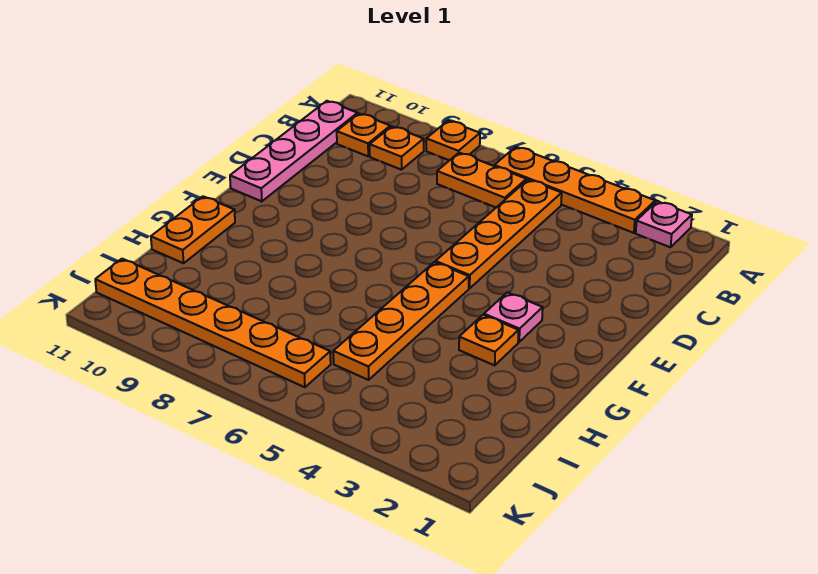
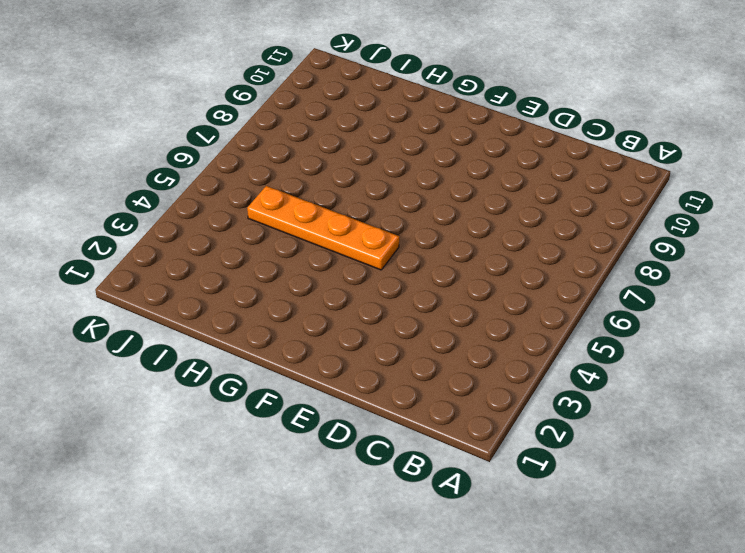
none -> pink 1x1 plate [636,201,692,247]
none -> orange 1x4 plate [494,147,655,233]
none -> orange 1x1 plate [426,121,480,160]

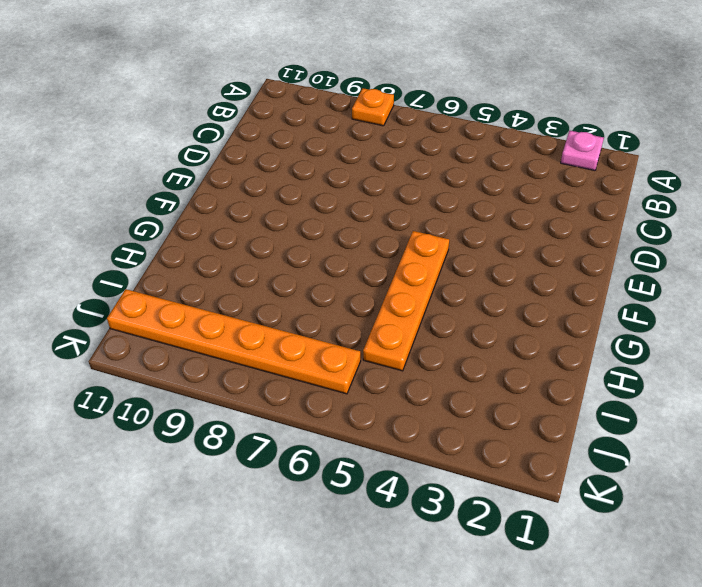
none -> orange 1x4 plate [494,147,655,233]
none -> orange 1x4 plate [436,180,562,288]
none -> orange 1x2 plate [437,153,526,207]

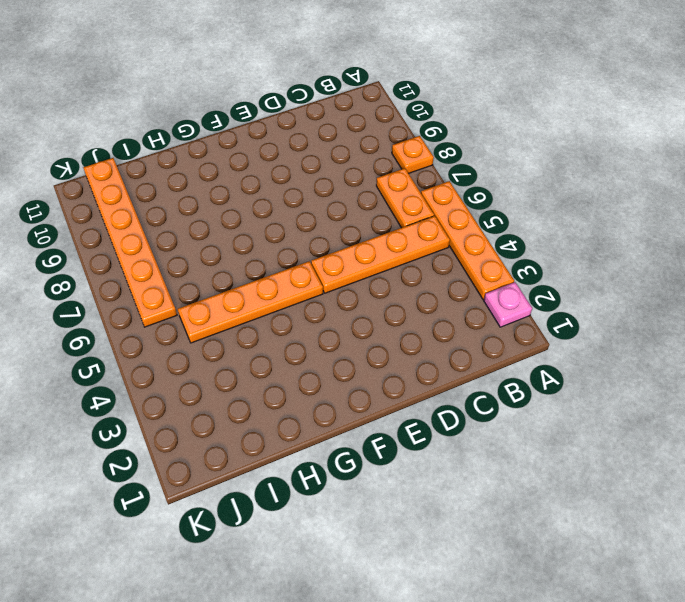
none -> orange 1x1 plate [370,126,424,170]
none -> orange 1x1 plate [337,114,390,156]
none -> pink 1x4 plate [230,101,358,201]

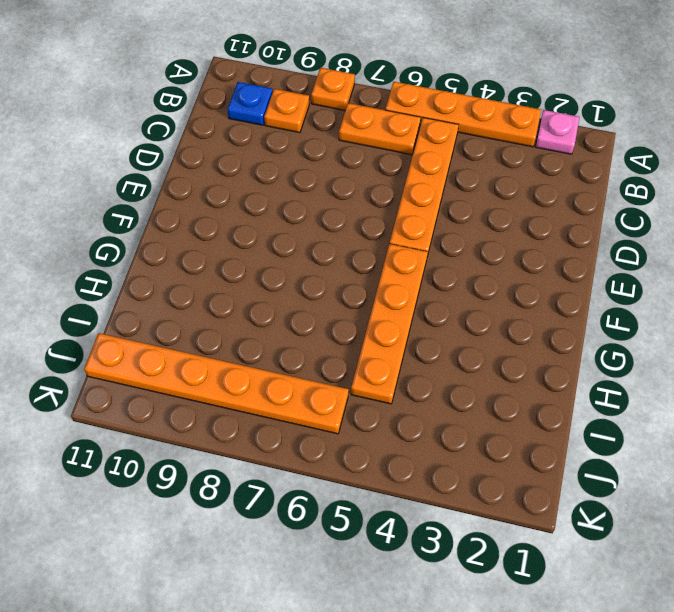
blue 1x1 plate [227,82,273,125] -> orange 1x1 plate [337,114,390,156]
none -> pink 1x4 plate [230,101,358,201]
none -> pink 1x1 plate [484,292,543,342]
none -> orange 1x1 plate [459,315,519,365]

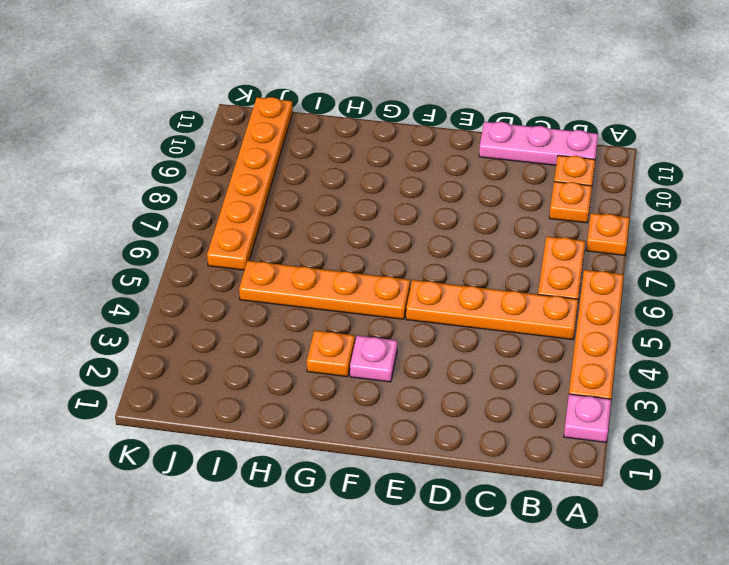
pink 1x3 plate [479,122,598,165] -> pink 1x4 plate [230,101,358,201]
none -> orange 1x2 plate [151,196,235,263]

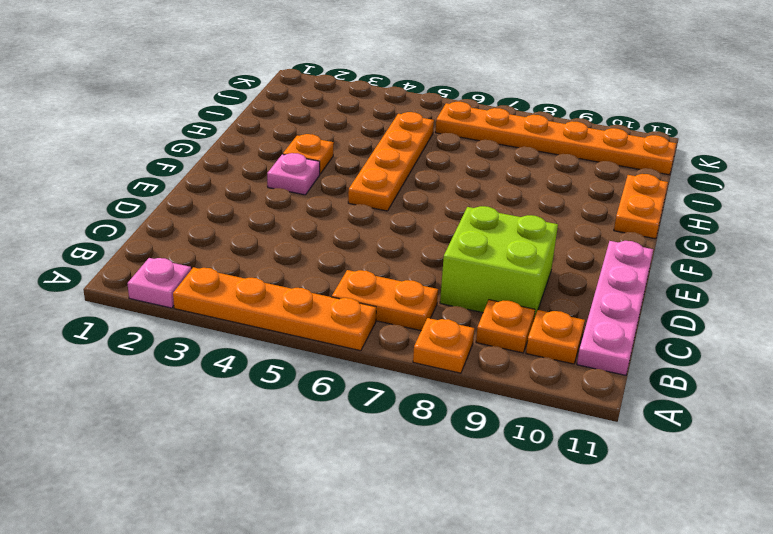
lime 2x2 brick [440,206,558,318] -> none
none -> orange 1x4 plate [436,180,562,288]

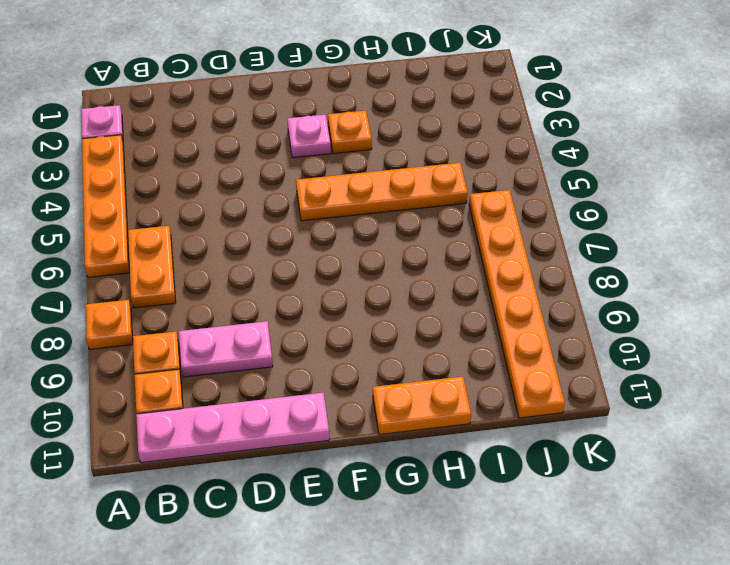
pink 1x2 plate [179,321,273,377] -> none
none -> orange 1x4 plate [436,180,562,288]

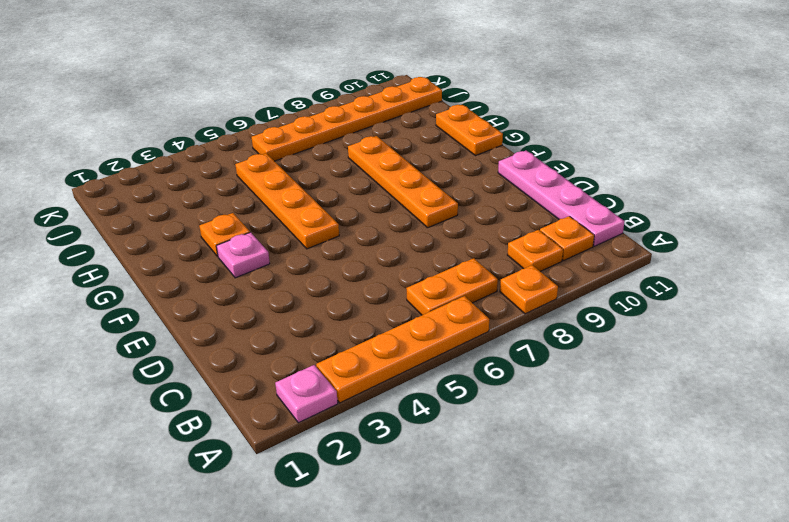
orange 1x4 plate [348,136,458,228] -> orange 1x4 plate moved to [436,180,562,288]

